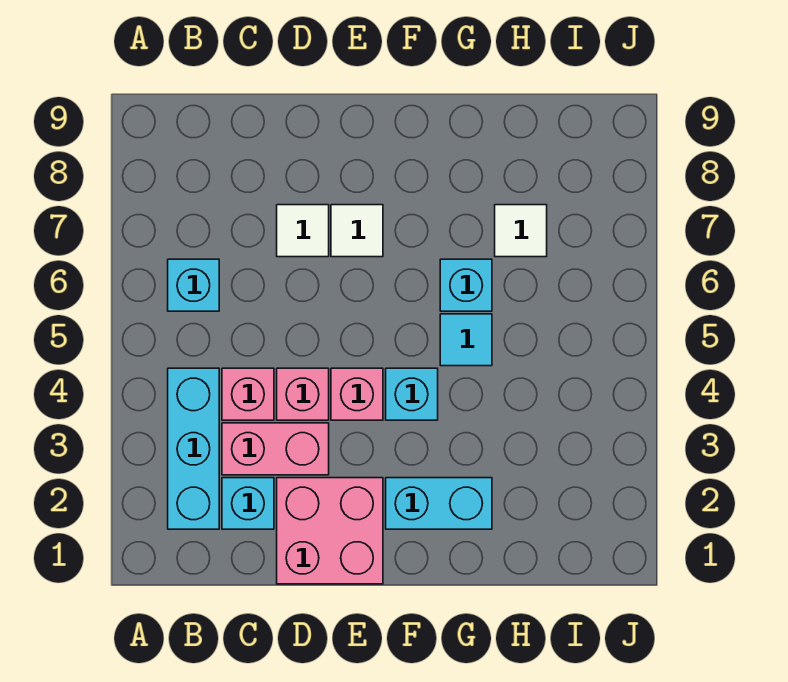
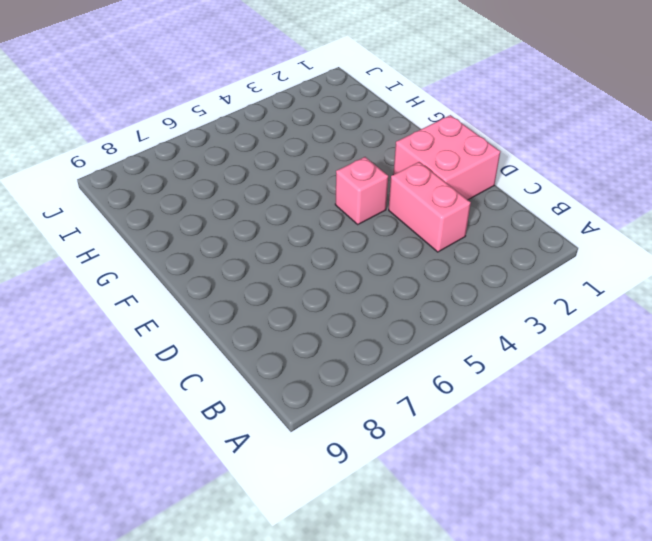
none -> cyan 1x3 brick [168,368,219,529]
none -> cyan 1x1 brick [168,259,219,311]
none -> cyan 1x1 brick [222,478,274,529]

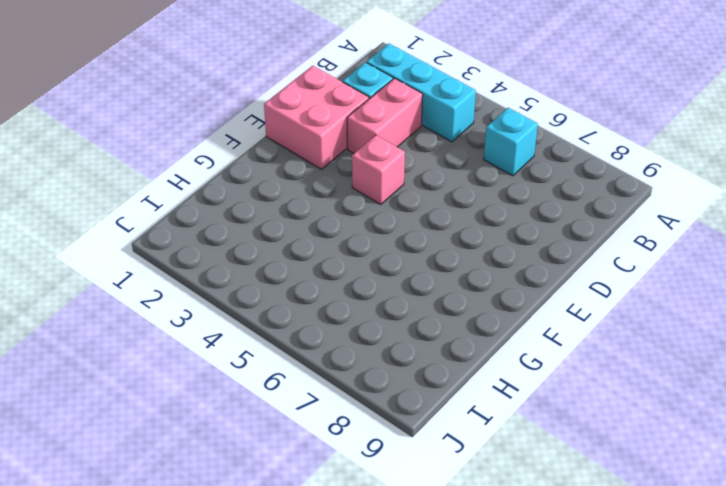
none -> pink 1x1 brick [222,368,274,420]
none -> pink 1x1 brick [277,368,329,420]
none -> white 1x1 tile [277,205,329,257]

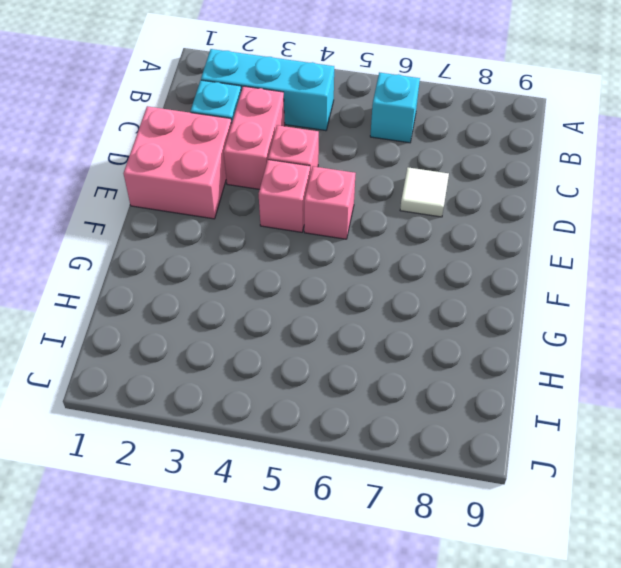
pink 1x1 brick [304,166,356,239] -> pink 1x1 brick moved to [222,368,274,420]
none -> white 1x1 tile [331,205,383,257]
none -> cyan 1x2 brick [386,478,492,529]
none -> cyan 1x1 brick [386,368,438,420]

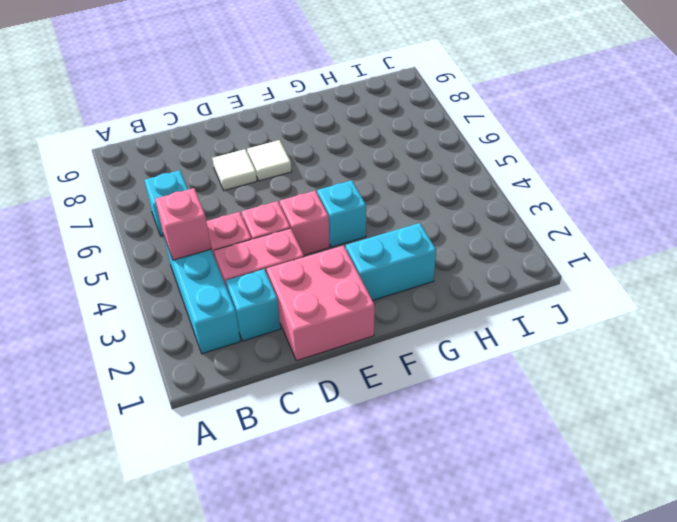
pink 1x1 brick [155,188,211,260] -> none
none -> cyan 1x1 tile [440,314,492,366]
none -> cyan 1x1 brick [440,259,492,311]
none -> white 1x1 tile [495,205,547,257]

